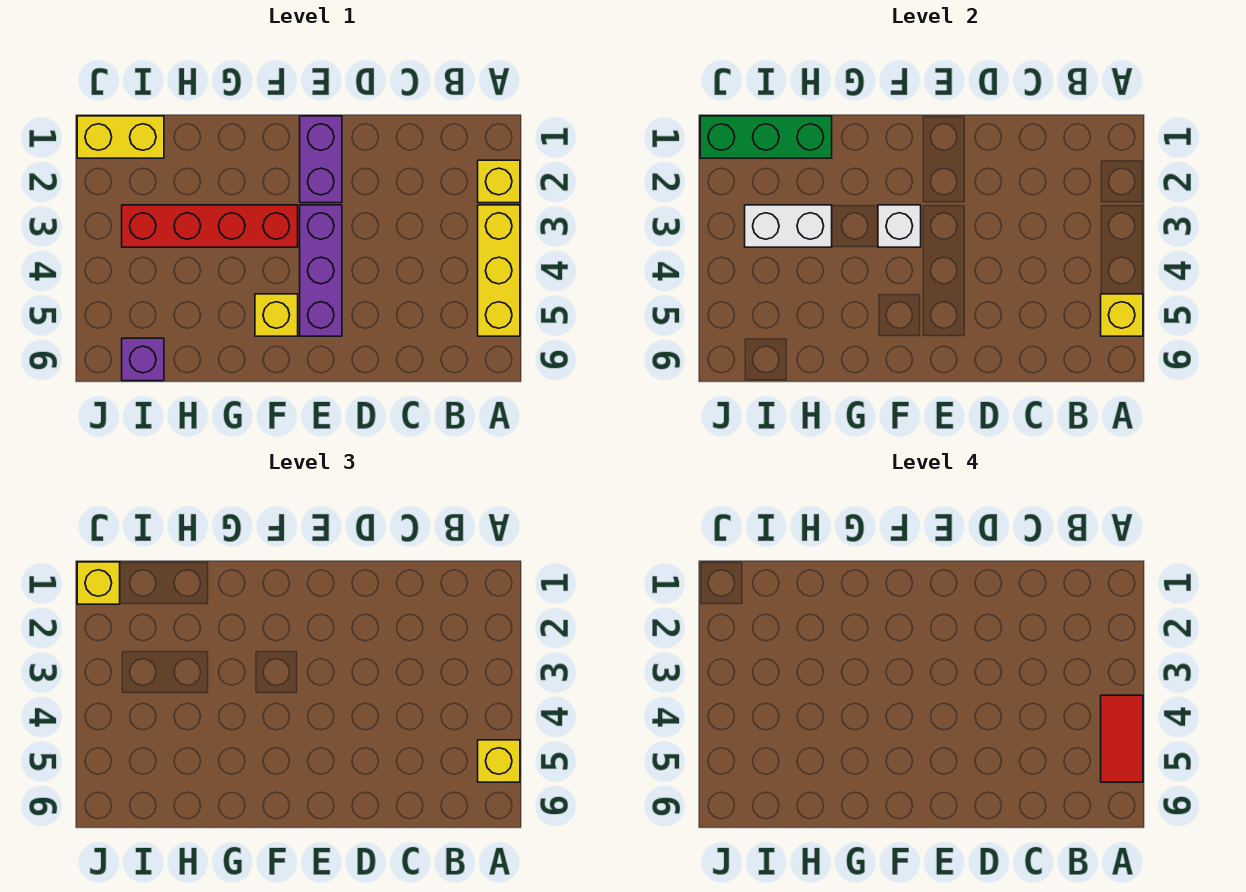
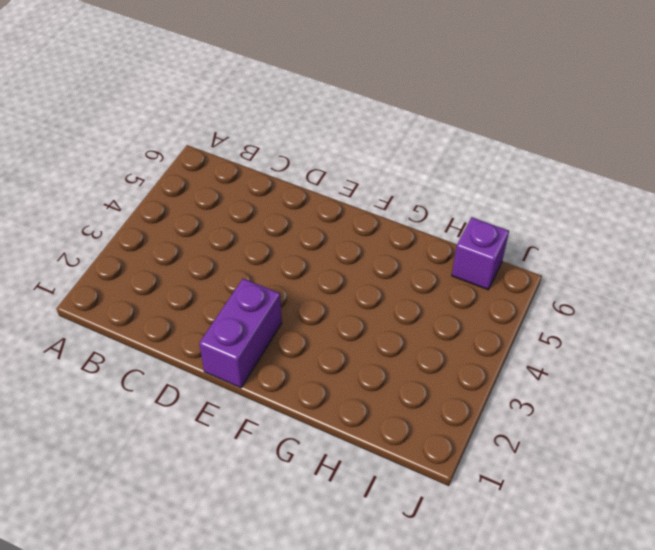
none -> yellow 1x1 brick [478,160,520,203]
none -> yellow 1x3 brick [478,205,520,336]
none -> purple 1x3 brick [300,205,342,336]

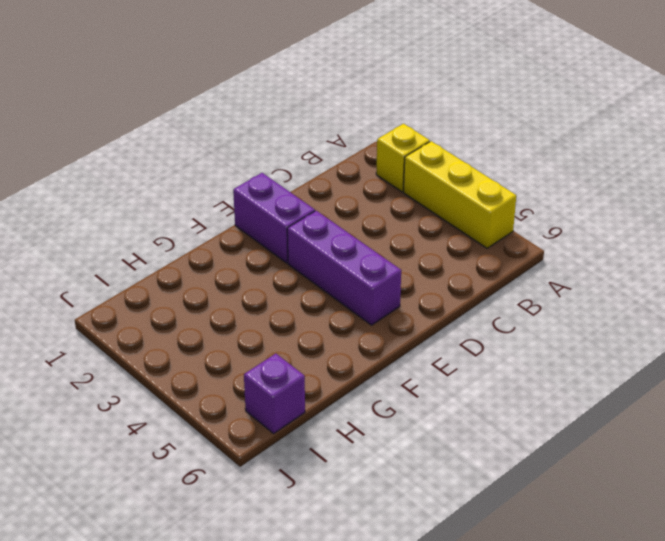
none -> red 1x4 brick [122,205,298,247]
none -> yellow 1x1 brick [255,294,298,336]
none -> yellow 1x2 brick [77,116,164,158]

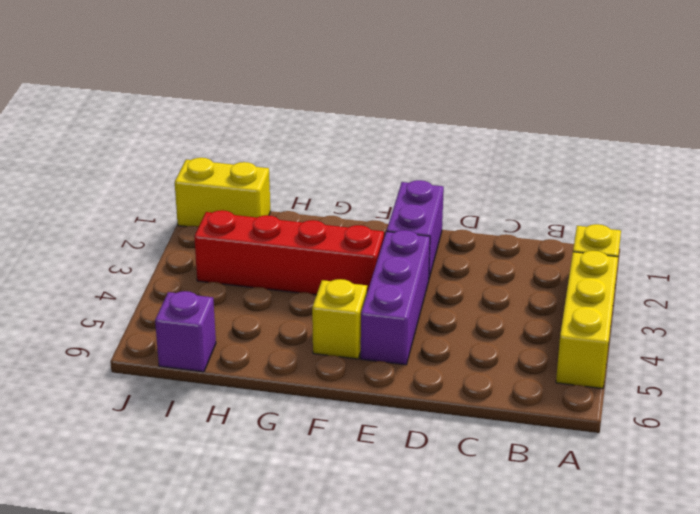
none -> yellow 1x1 brick [1101,294,1143,336]
none -> white 1x1 brick [878,205,921,247]
none -> green 1x3 brick [700,116,832,158]

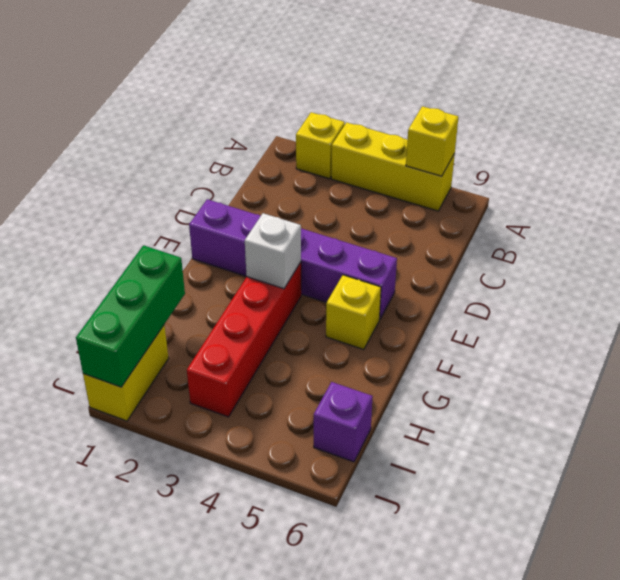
none -> white 1x2 brick [745,205,832,247]
none -> yellow 1x1 brick [478,740,520,782]
none -> yellow 1x1 brick [77,562,120,604]

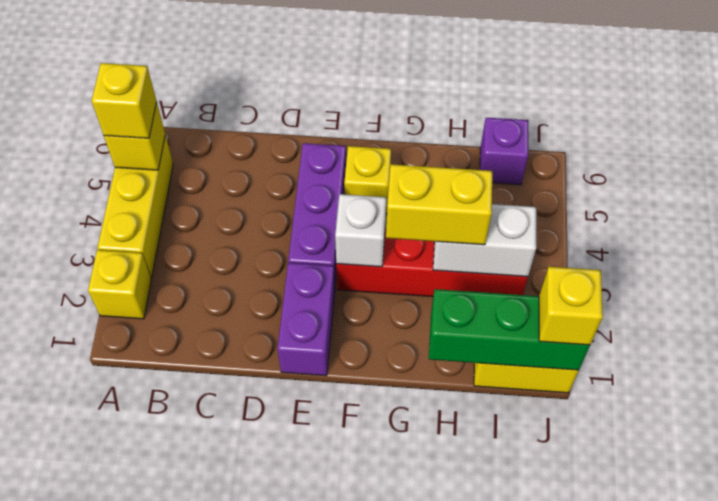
yellow 1x2 brick [386,164,492,245] -> none
none -> red 1x2 tile [1101,695,1143,782]

